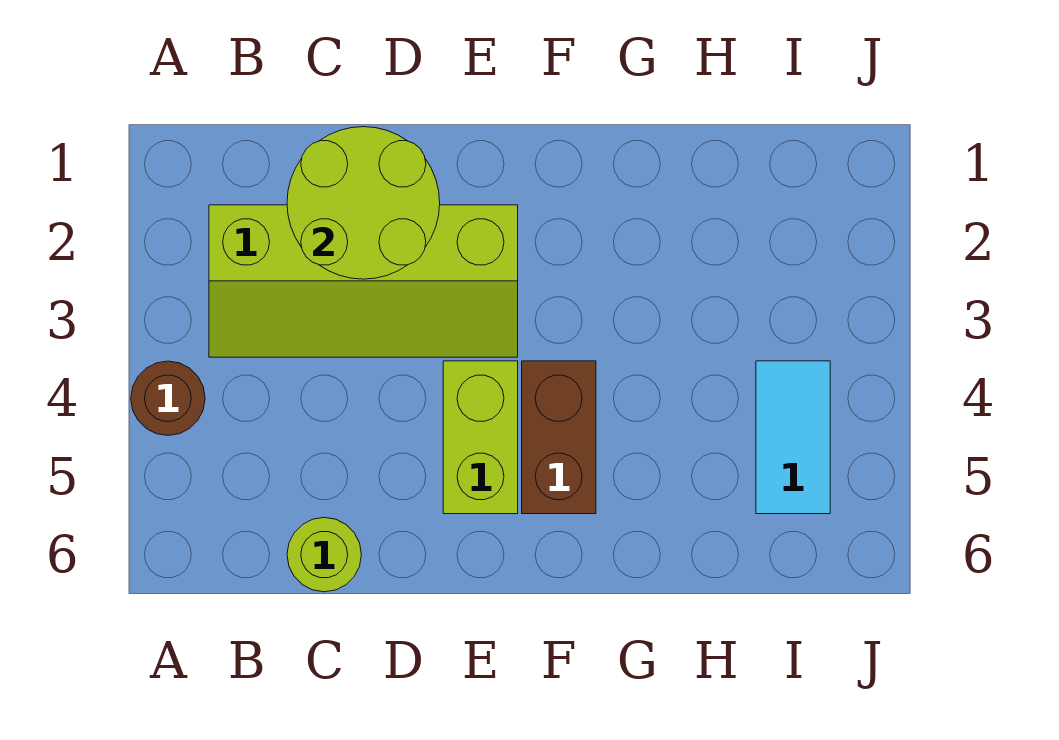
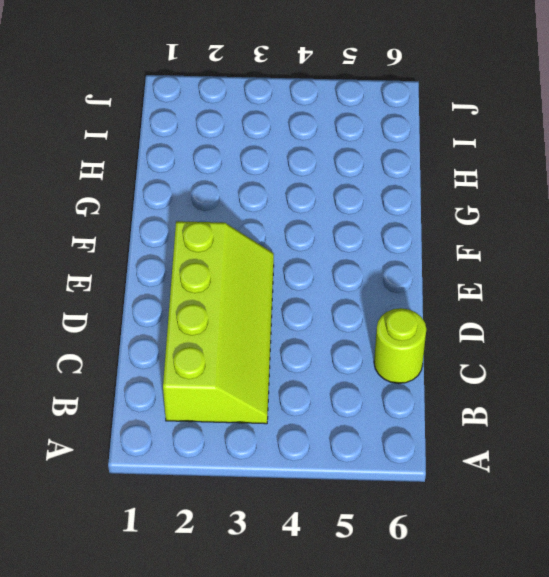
none -> brown 1x1 round brick [131,361,205,435]
none -> lime 1x2 brick [443,361,518,514]

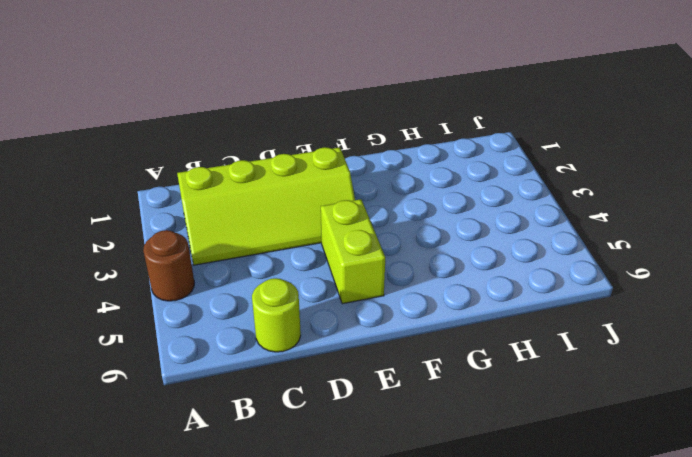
none -> brown 1x2 brick [522,361,596,514]
none -> cyan 1x2 tile [756,361,830,514]

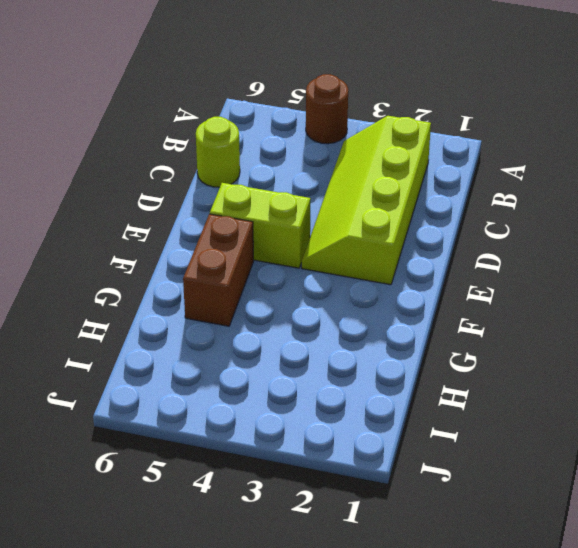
brown 1x2 brick [183,214,254,326] -> brown 1x2 brick turned to [522,361,596,514]
none -> cyan 1x2 tile [756,361,830,514]
none -> lime 2x2 round brick [287,127,440,279]

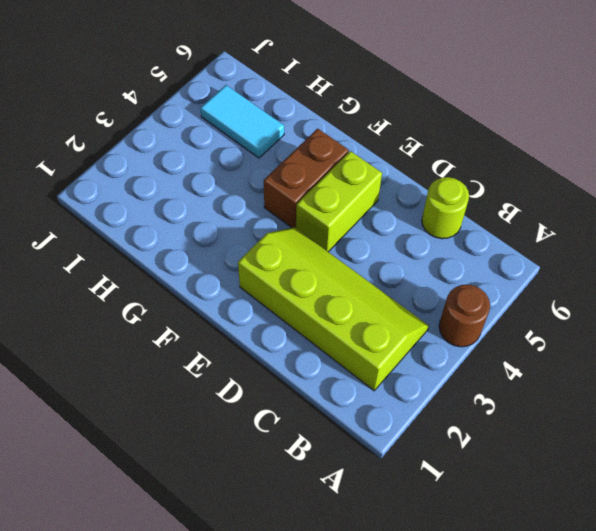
cyan 1x2 tile [200,85,284,158] -> cyan 1x2 tile turned to [756,361,830,514]
none -> lime 2x2 round brick [287,127,440,279]

